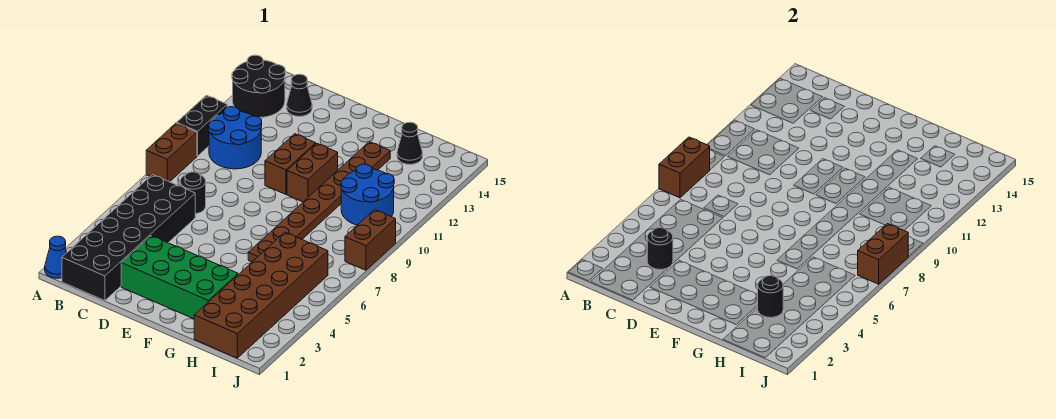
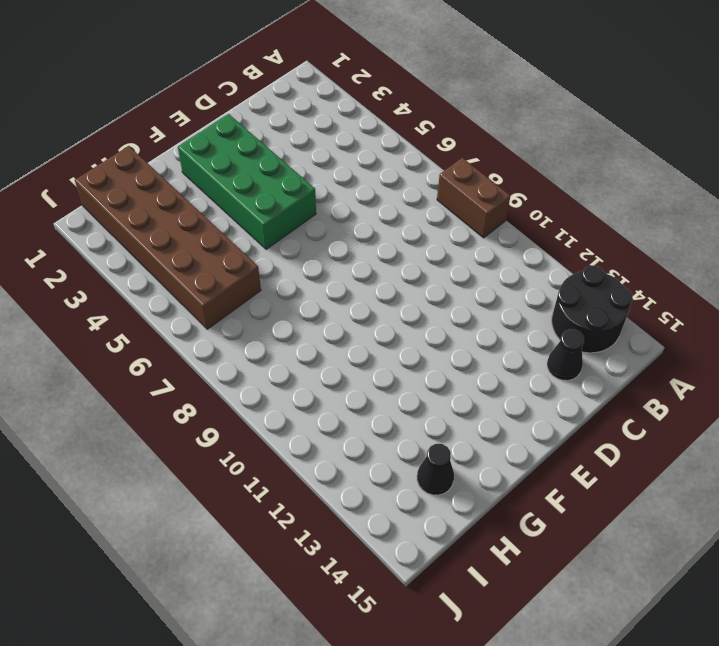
green 2x4 brick [178,114,316,249] -> green 2x4 brick turned to [121,236,238,319]
none -> blue 1x1 cone [45,236,67,278]
none -> black 1x2 brick [177,95,227,156]
none -> black 2x6 brick [62,175,195,301]

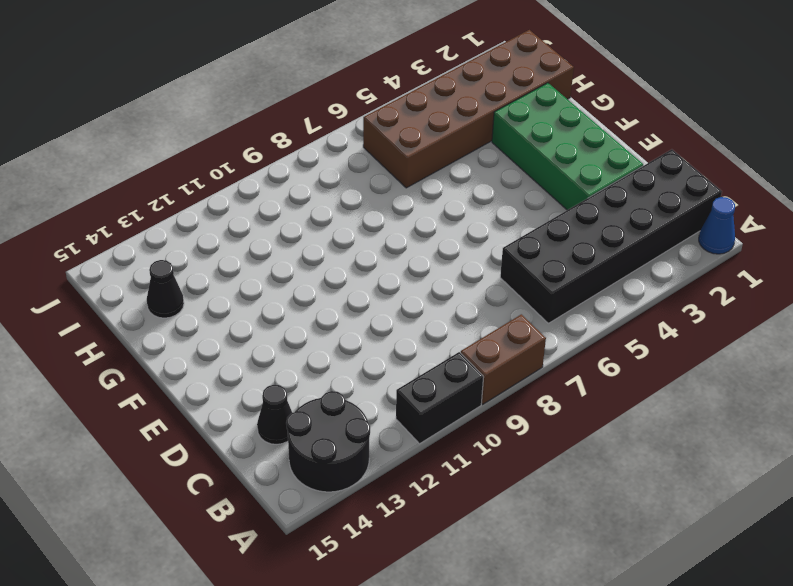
none -> blue 2x2 round brick [208,107,262,169]
none -> black 1x1 round brick [180,172,206,214]
none -> brown 1x2 brick [265,134,316,194]

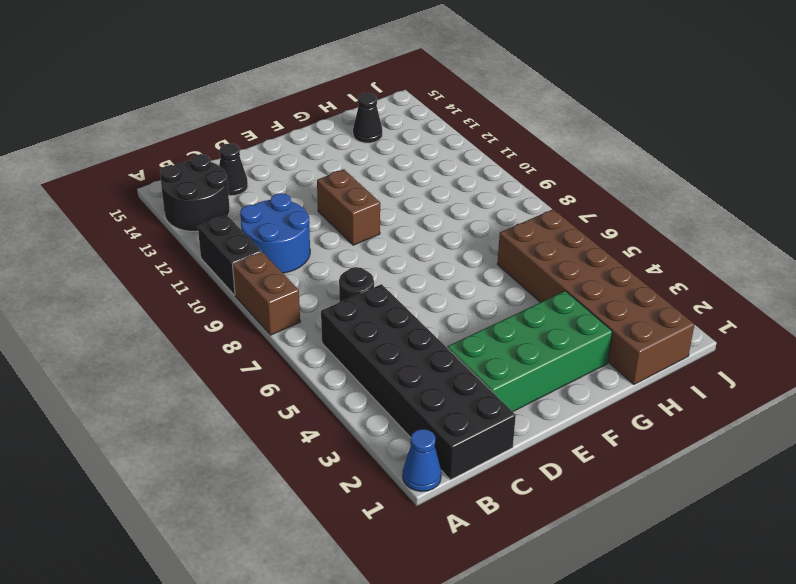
none -> brown 1x2 brick [287,143,338,202]
none -> brown 1x8 plate [248,142,390,262]
none -> blue 2x2 round brick [341,164,394,225]

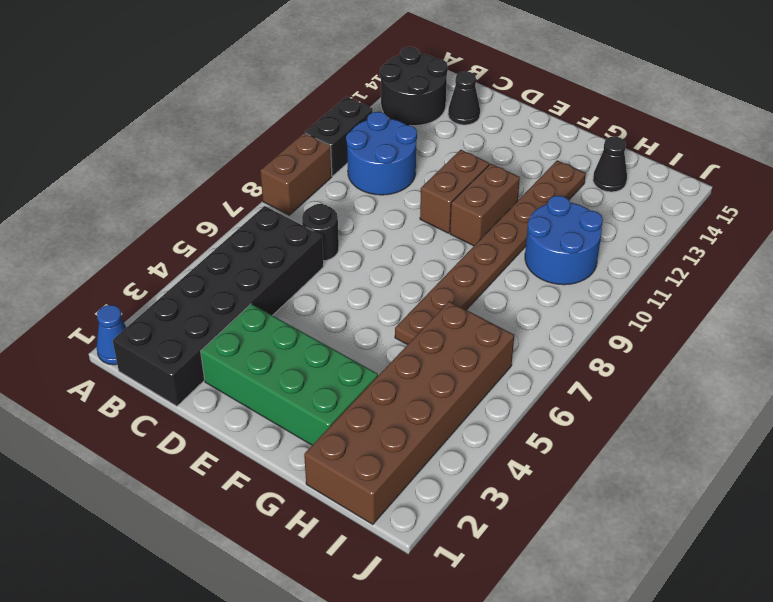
none -> brown 1x2 brick [345,210,396,270]
none -> brown 1x2 brick [659,137,710,198]
none -> black 1x1 round brick [647,228,673,270]

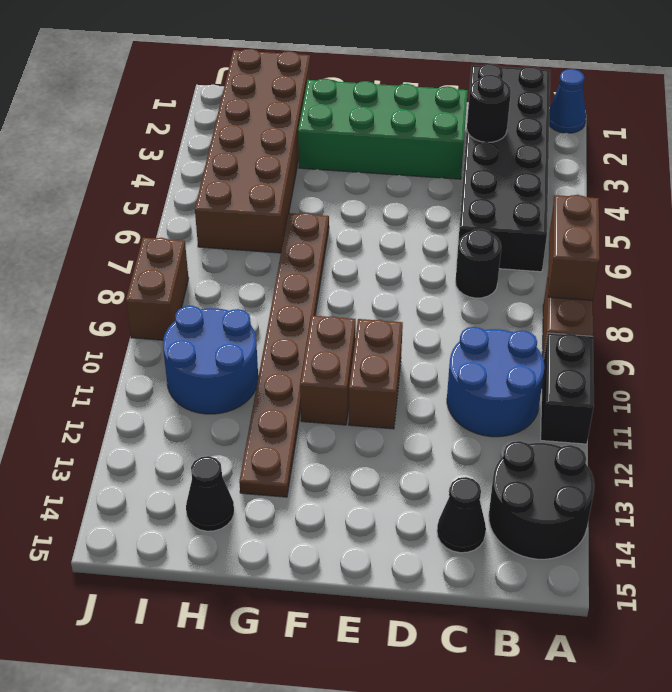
none -> black 1x1 round brick [758,276,783,318]
none -> brown 1x2 brick [858,224,908,284]

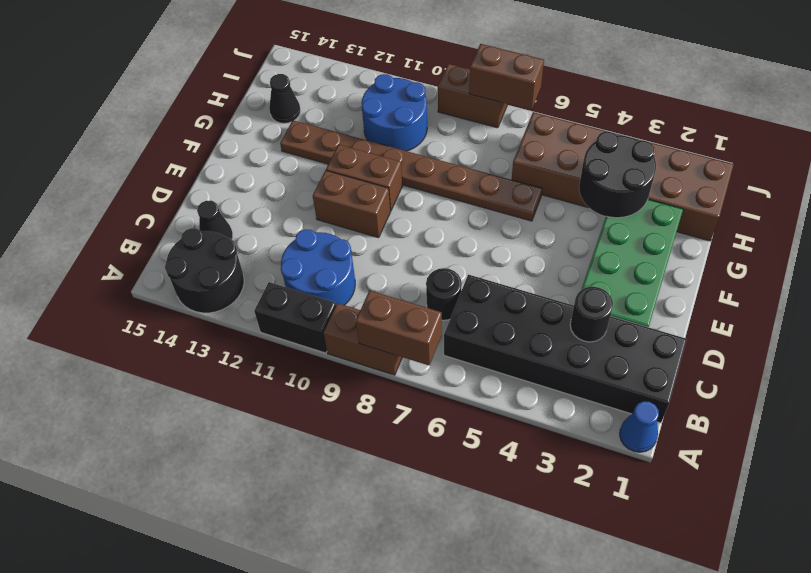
black 2x2 round brick [579,132,656,218] -> black 1x1 round brick [758,276,783,318]

